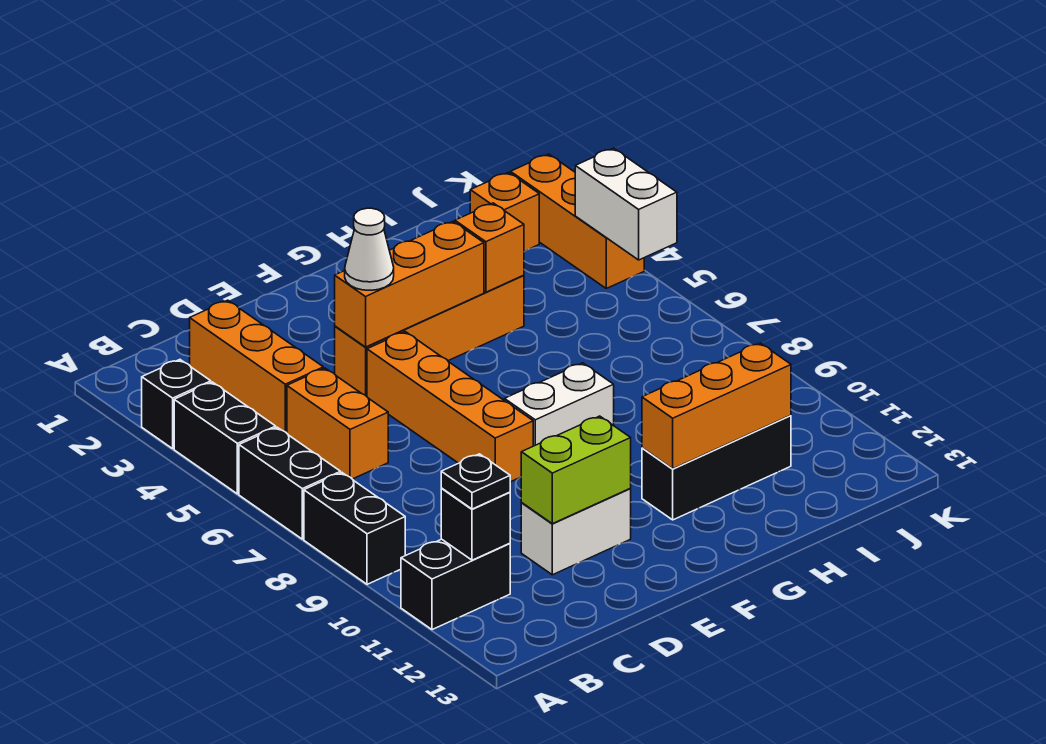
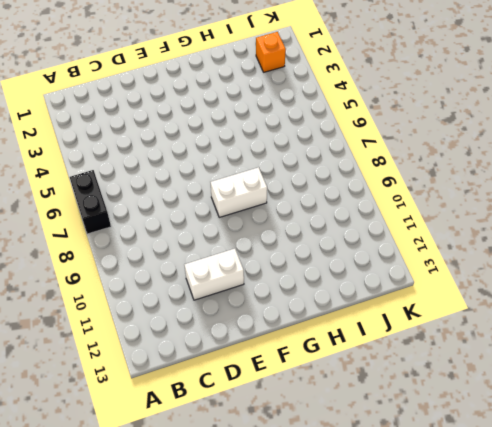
none -> black 1x1 brick [142,360,211,449]
none -> black 1x2 brick [174,382,276,494]
none -> black 1x2 brick [304,473,405,584]

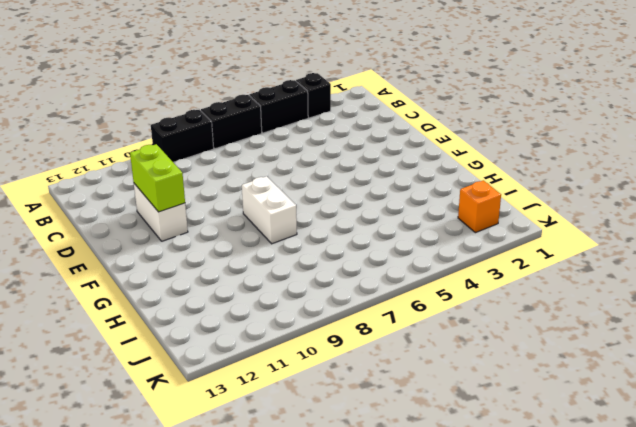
none -> black 1x2 brick [401,539,510,630]
none -> orange 1x3 brick [190,300,323,433]
none -> orange 1x2 brick [287,368,388,479]

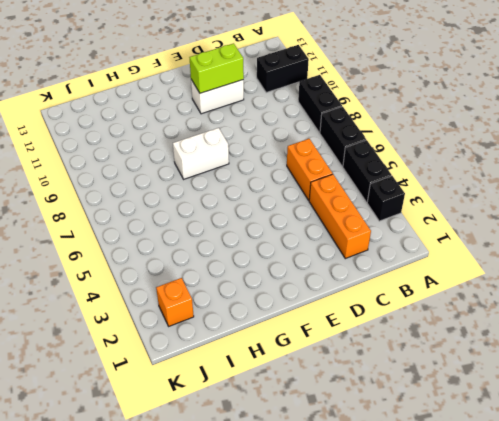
none -> orange 1x4 brick [335,275,524,396]
none -> orange 1x4 brick [367,332,533,482]
none -> black 1x3 brick [642,415,791,520]

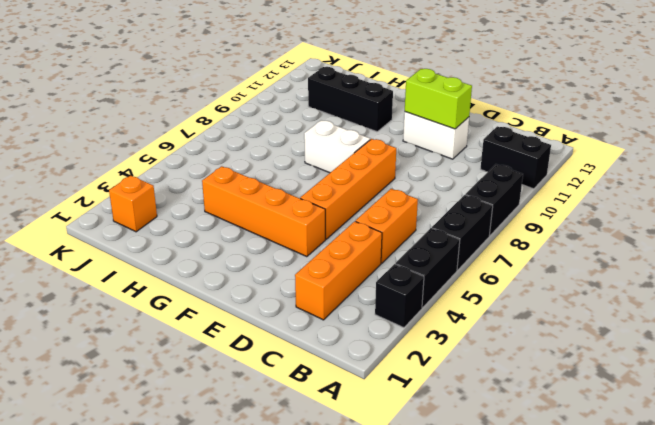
none -> orange 1x3 brick [511,154,644,288]
none -> black 1x1 brick [441,488,510,560]
none -> orange 1x3 brick [335,221,484,347]

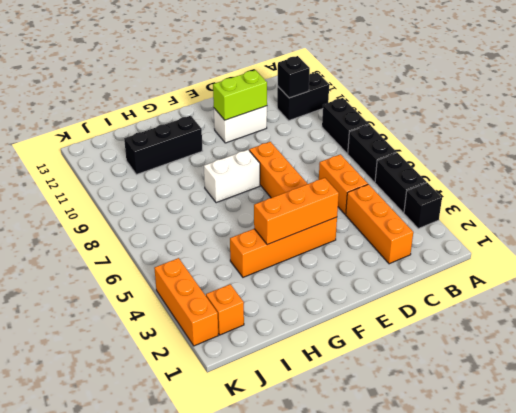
none -> orange 1x3 brick [642,343,791,469]
none -> orange 1x1 brick [455,203,524,292]
none -> white 1x2 brick [575,148,677,260]

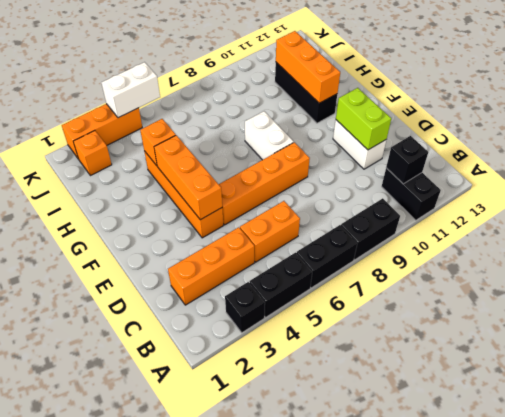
none -> black 1x1 plate [441,454,510,509]
none -> white 1x1 cone [345,208,394,290]

